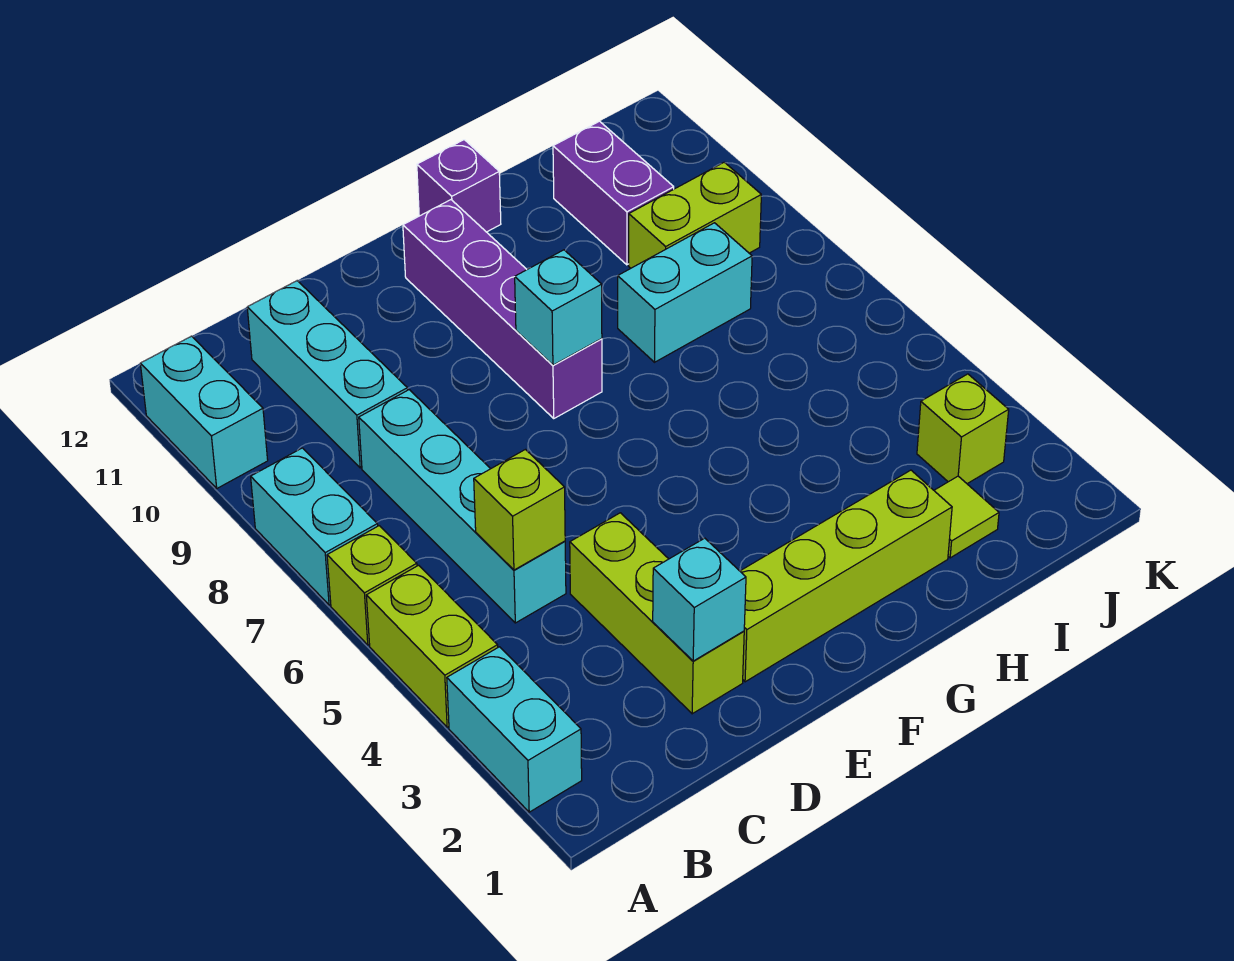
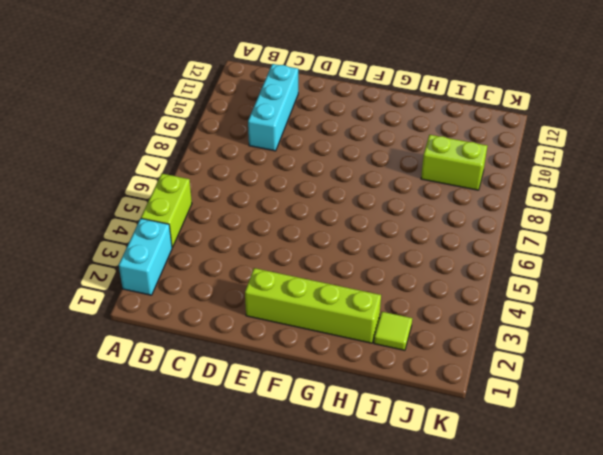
none -> lime 1x1 brick [327,526,417,645]
none -> cyan 1x2 brick [251,448,378,605]
none -> cyan 1x2 brick [140,336,268,488]

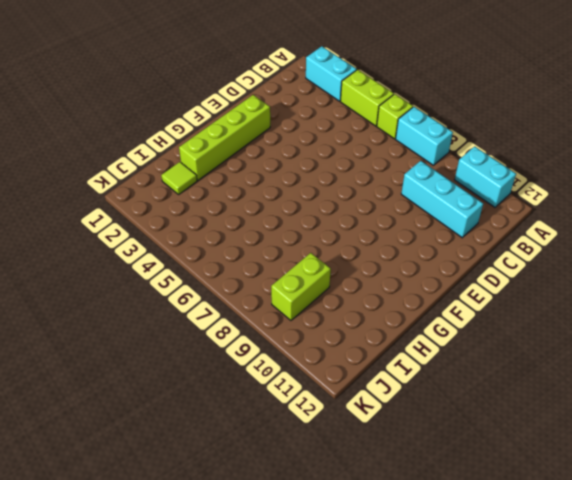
none -> cyan 1x4 brick [359,390,566,623]
none -> lime 1x3 brick [570,513,744,714]
none -> purple 1x4 brick [403,200,602,418]

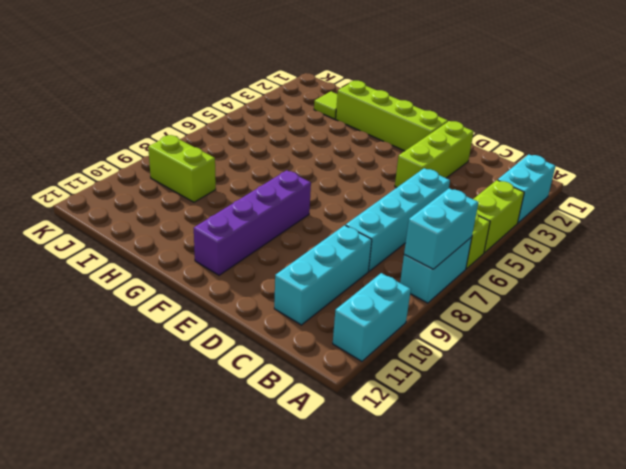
cyan 1x2 brick [404,188,478,269] -> cyan 1x2 brick turned to [618,223,752,362]
none -> purple 1x1 brick [417,140,501,232]
none -> purple 1x2 brick [553,121,674,265]
none -> lime 1x1 brick [917,374,1009,484]

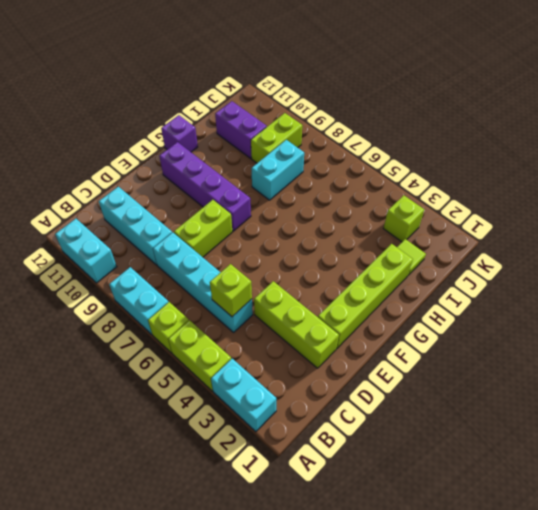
lime 1x2 brick [174,200,232,257] -> none
none -> cyan 1x1 brick [653,538,746,661]
none -> cyan 1x1 brick [515,250,602,365]

